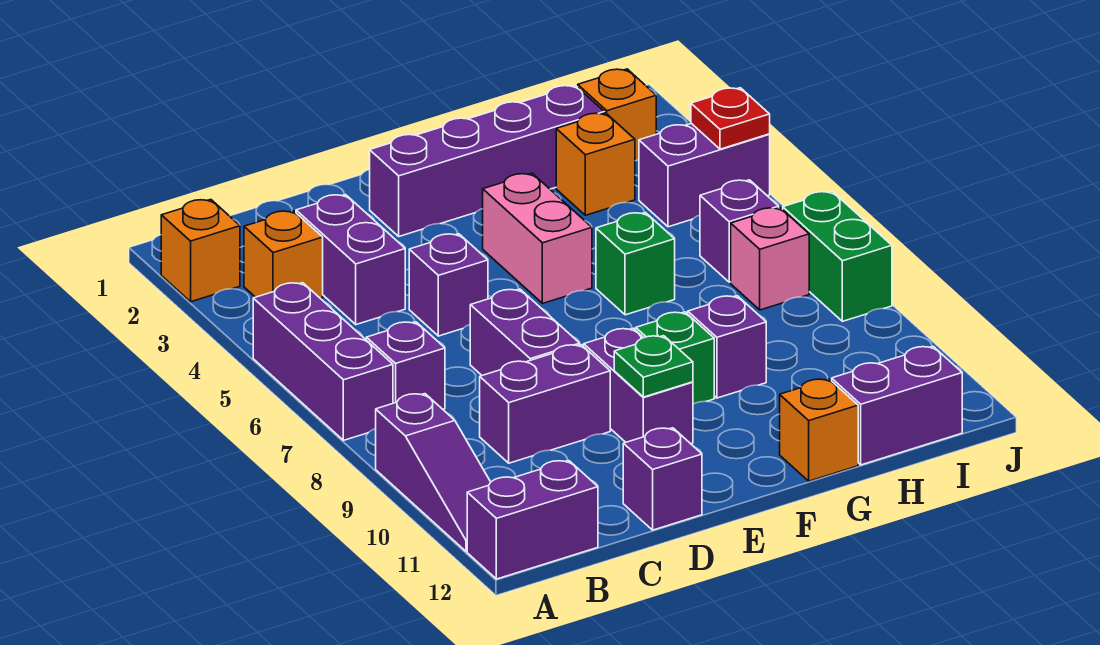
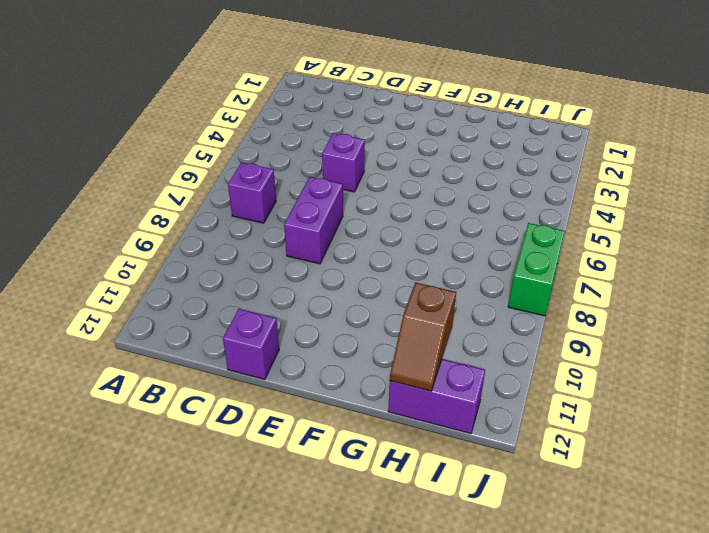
brown 1x2 slope [390,282,456,391] -> none
none -> orange 1x1 brick [161,199,240,302]
none -> purple 1x3 brick [253,283,393,440]
none -> purple 1x3 slope [376,394,491,551]

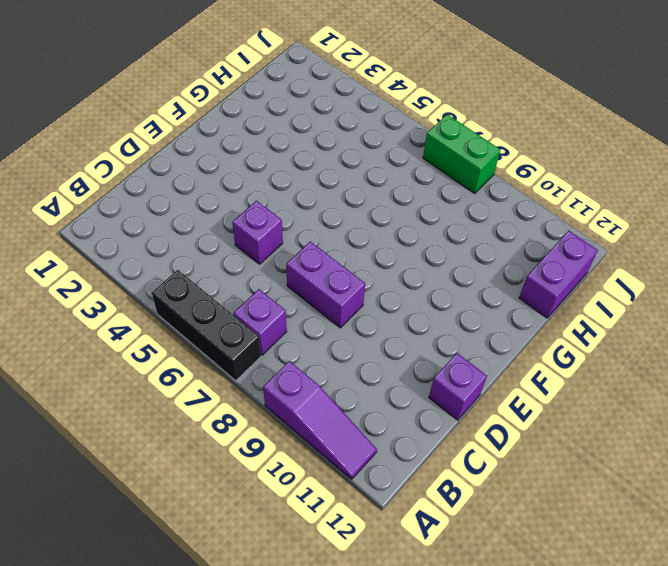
black 1x3 brick [152,270,261,381] -> purple 1x3 brick [253,283,393,440]
none -> orange 1x1 brick [161,199,240,302]
none -> purple 1x2 brick [467,460,598,579]
none -> orange 1x1 brick [244,211,323,299]

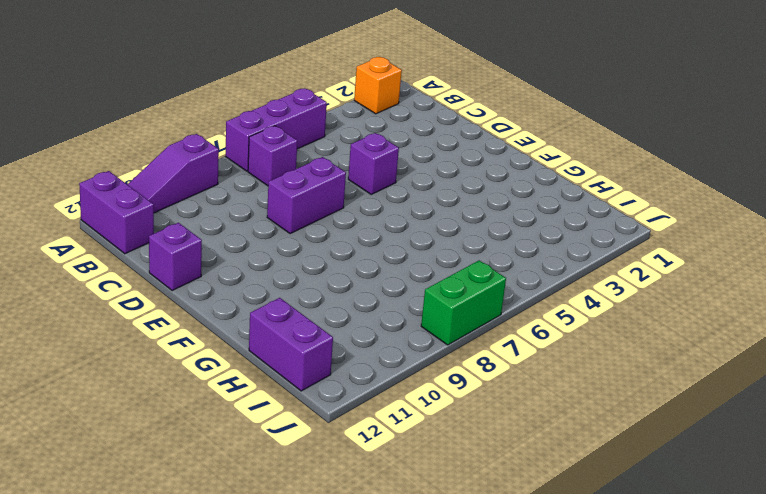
none -> orange 1x1 brick [244,211,323,299]
none -> purple 1x2 brick [296,195,405,325]
none -> purple 1x2 brick [480,345,610,463]

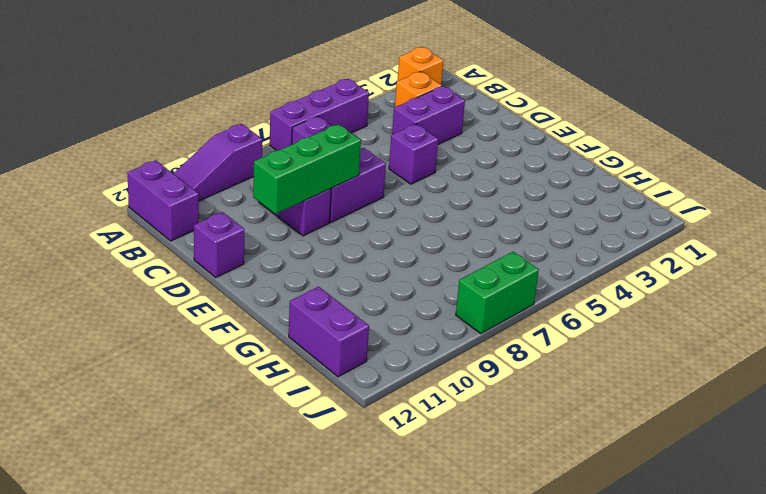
green 1x3 brick [253,124,361,214] -> none
none -> purple 1x4 brick [370,85,604,236]
none -> purple 1x2 brick [584,328,693,444]
none -> pink 1x2 brick [483,173,592,303]

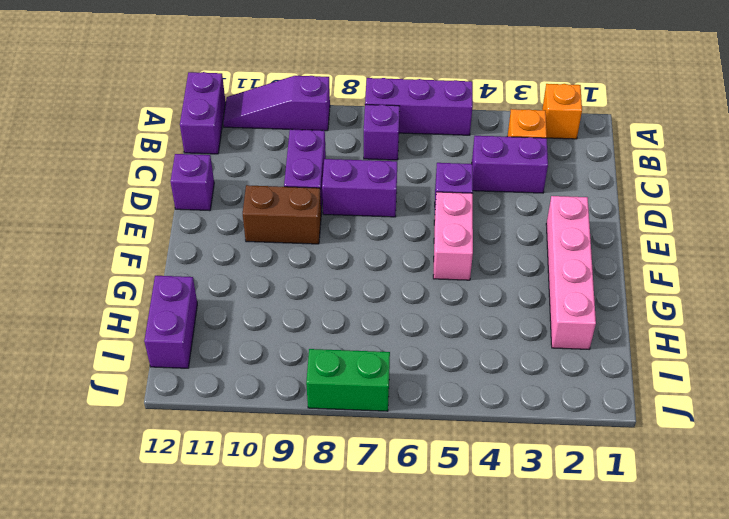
pink 1x4 brick [546,196,596,349] -> purple 1x4 brick [370,85,604,236]
pink 1x2 brick [433,192,473,280] -> pink 1x2 brick turned to [483,173,592,303]
brown 1x2 brick [243,185,321,244] -> purple 1x2 brick [584,328,693,444]
none -> green 1x1 brick [636,312,714,404]
none -> green 1x1 brick [596,213,675,315]
none -> purple 1x1 brick [688,296,766,398]

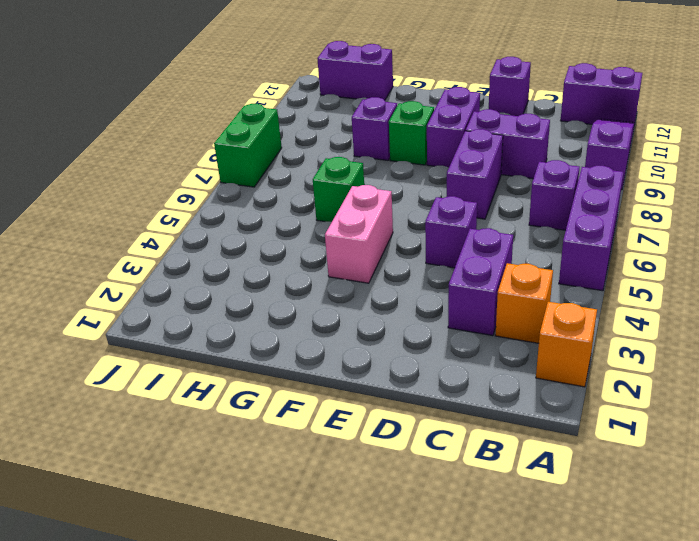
none -> purple 1x4 brick [370,85,604,236]
none -> orange 1x1 brick [780,379,858,481]
none -> orange 1x1 brick [556,113,635,215]

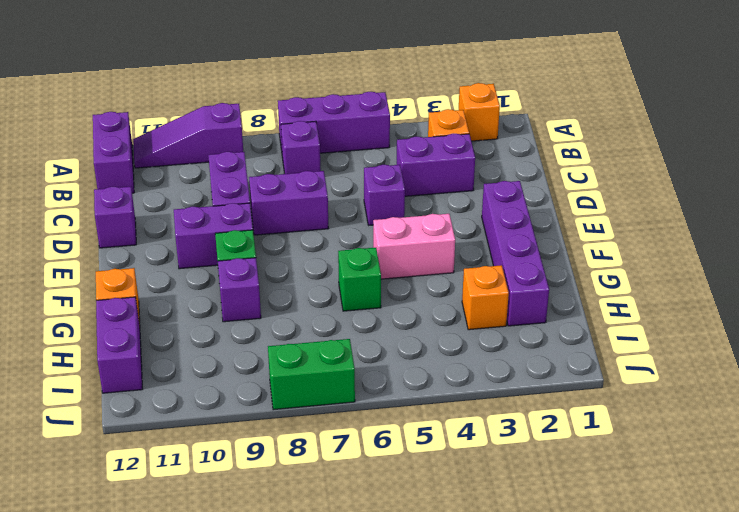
none -> orange 1x1 brick [578,69,656,161]
none -> purple 1x2 brick [639,123,770,227]
none -> purple 1x1 brick [700,180,779,282]

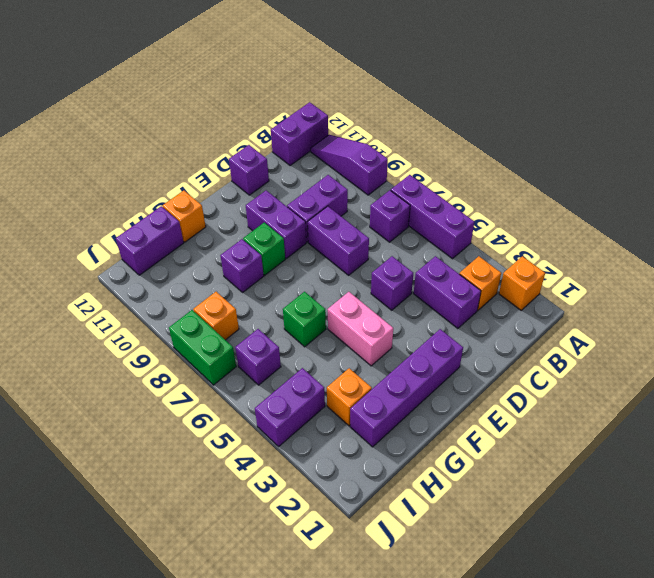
orange 1x1 brick [193,292,239,340] -> orange 1x1 brick moved to [578,69,656,161]
none -> pink 1x1 brick [731,208,809,310]
none -> green 1x1 plate [614,336,693,397]
none -> red 1x1 plate [691,88,770,149]

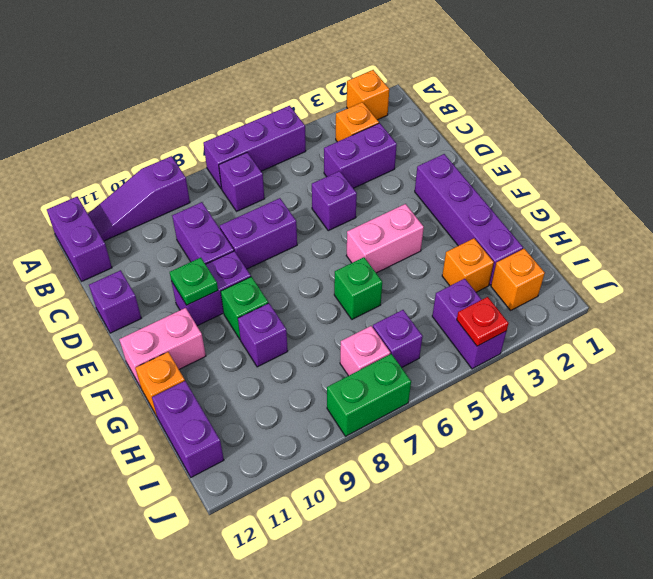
pink 1x2 brick [119,308,206,387] -> none

